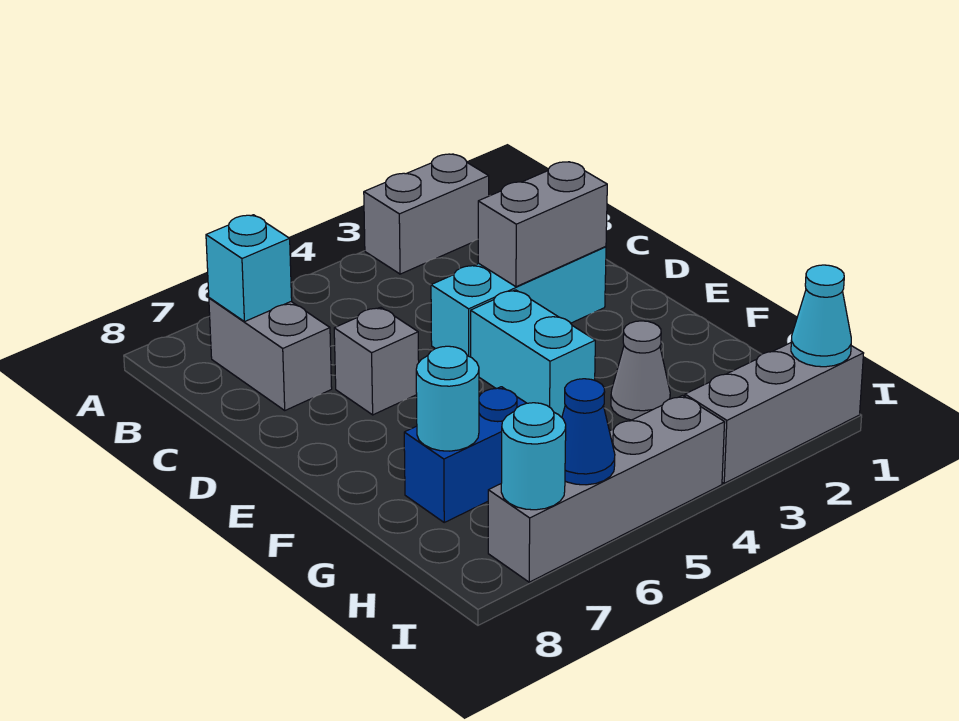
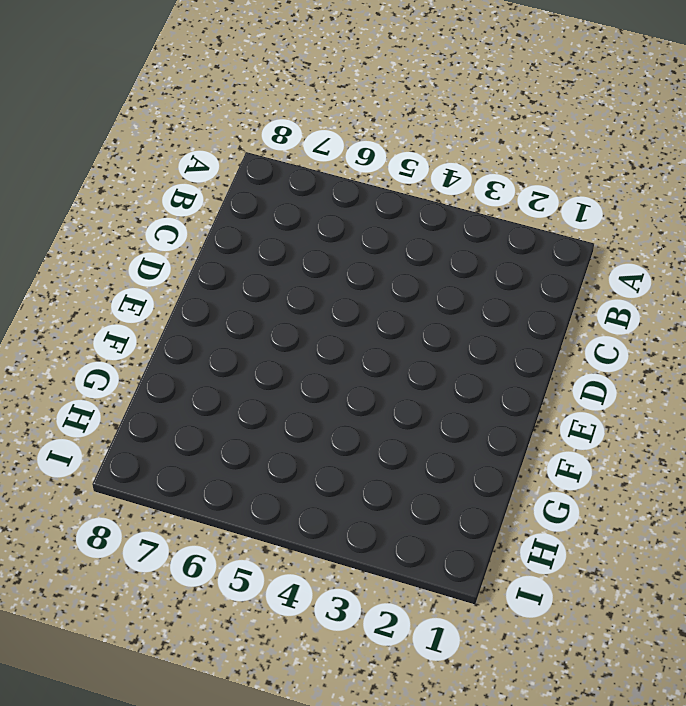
none -> grey 1x2 brick [364,154,489,274]
none -> grey 1x2 brick [209,298,332,410]
none -> cyan 1x3 brick [431,246,606,357]

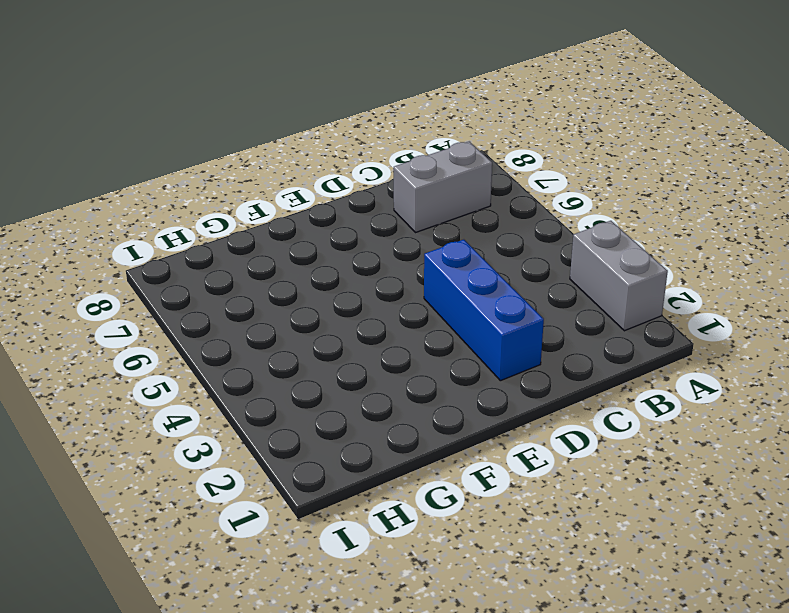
blue 1x3 brick [424,240,544,381] -> cyan 1x3 brick [431,246,606,357]
none -> grey 1x1 brick [334,307,419,415]
none -> cyan 1x2 brick [471,290,595,417]
none -> grey 1x1 cone [611,321,670,420]

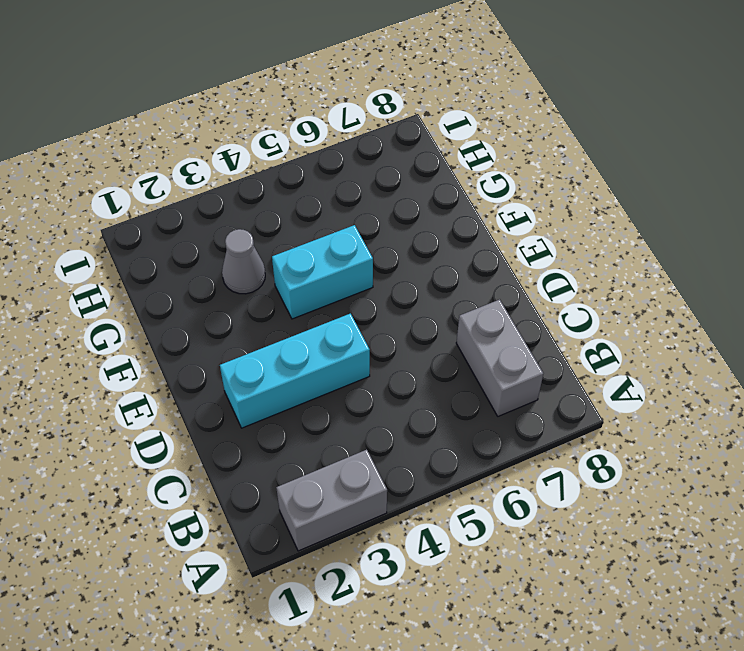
cyan 1x2 brick [272,225,373,319] -> cyan 1x2 brick turned to [471,290,595,417]
none -> grey 1x1 brick [334,307,419,415]
none -> blue 1x2 brick [404,387,526,522]
none -> grey 1x3 brick [685,343,864,483]

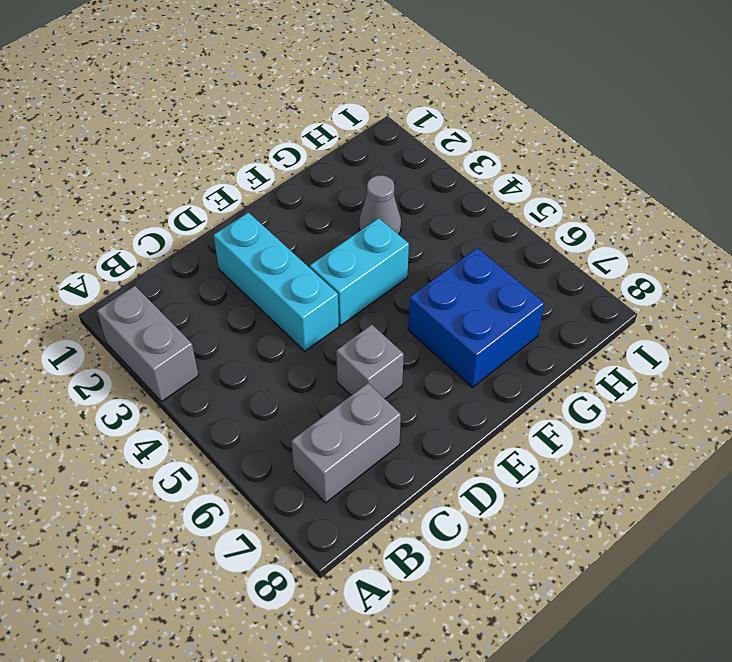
blue 2x2 brick [408,248,544,387] -> blue 1x2 brick [404,387,526,522]
none -> grey 1x3 brick [685,343,864,483]
none -> grey 1x4 brick [488,395,725,582]
none -> cyan 1x1 brick [206,215,292,322]

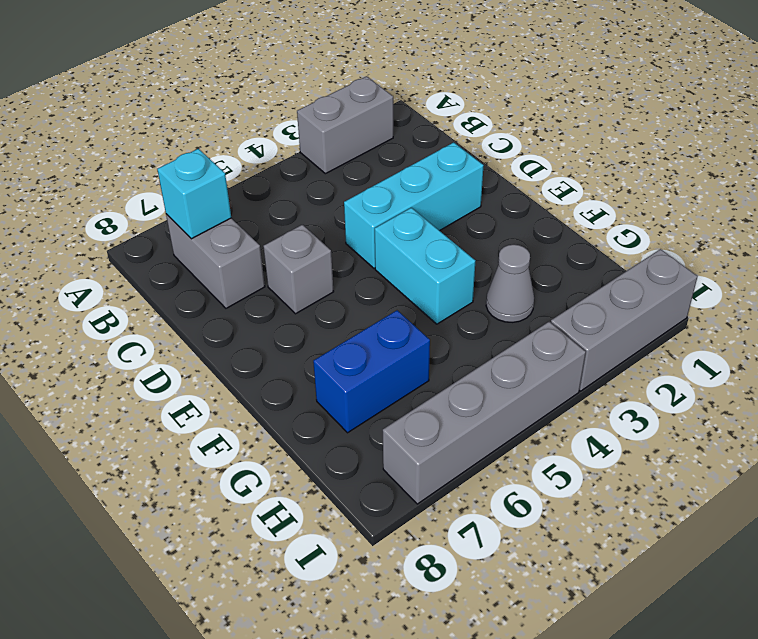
none -> grey 1x2 brick [478,162,607,287]
none -> cyan 1x1 round brick [416,346,479,451]
none -> cyan 1x1 cone [791,265,851,367]

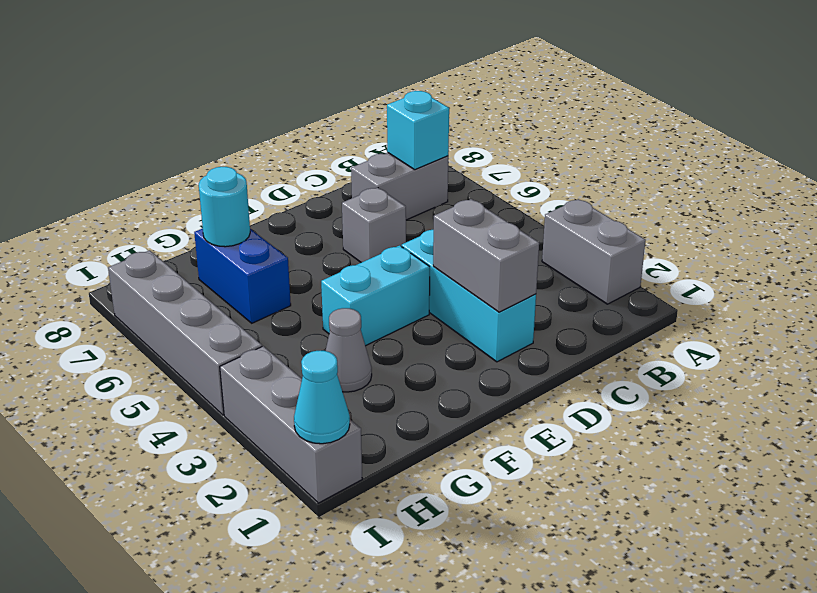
none -> blue 1x1 cone [562,379,615,485]
none -> cyan 1x1 round brick [501,403,566,510]

